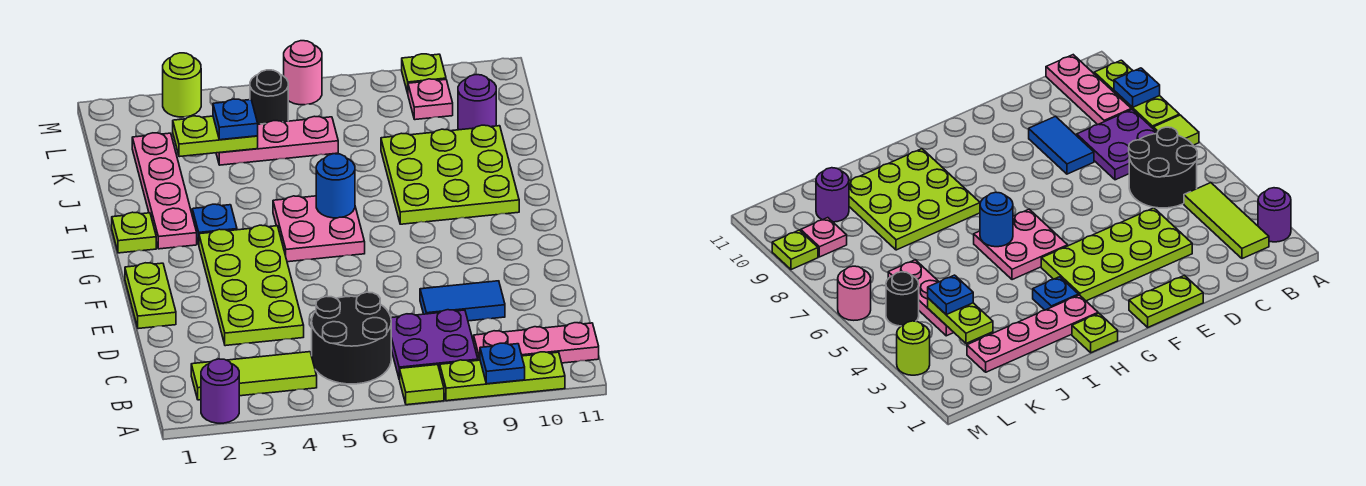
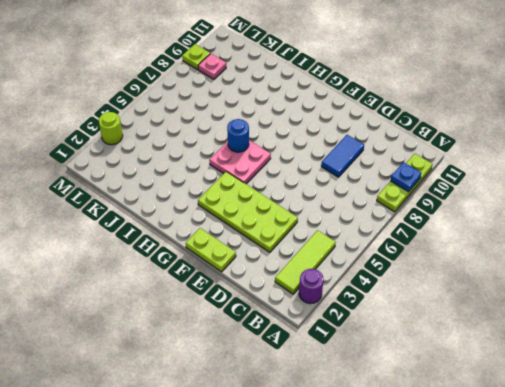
none -> lime 1x1 tile [399,365,444,405]
none -> black 2x2 round brick [312,292,391,384]
none -> purple 2x2 plate [391,310,478,379]

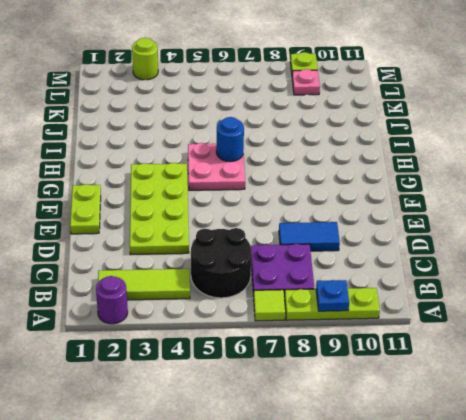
none -> pink 1x3 plate [474,323,599,363]
none -> lime 1x1 plate [112,212,156,253]
none -> pink 1x4 plate [132,133,197,249]

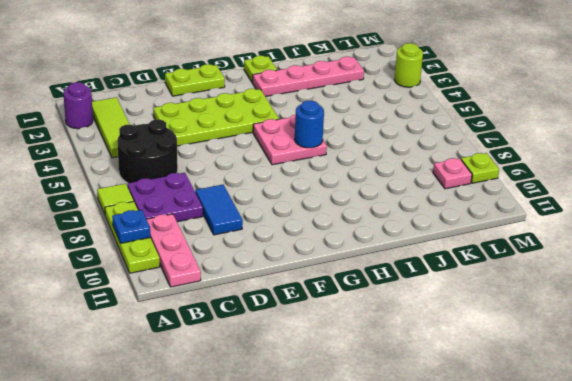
none -> blue 1x1 plate [192,204,237,244]
none -> lime 3x3 plate [381,125,519,224]
none -> pink 1x3 plate [216,116,338,165]

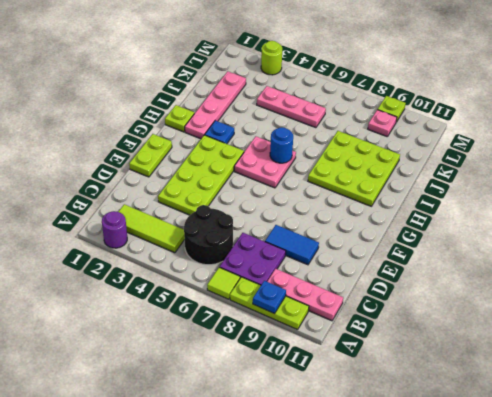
none -> purple 1x1 round brick [458,75,496,130]
none -> black 1x1 round brick [250,70,288,124]
none -> pink 1x1 round brick [284,41,322,105]

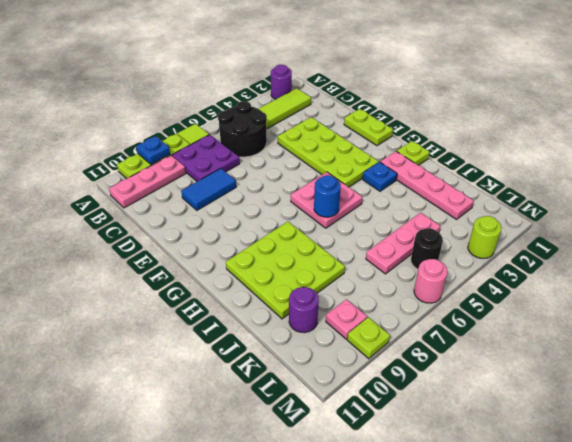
none -> lime 1x2 plate [173,116,258,157]
none -> blue 1x1 plate [213,99,258,140]

